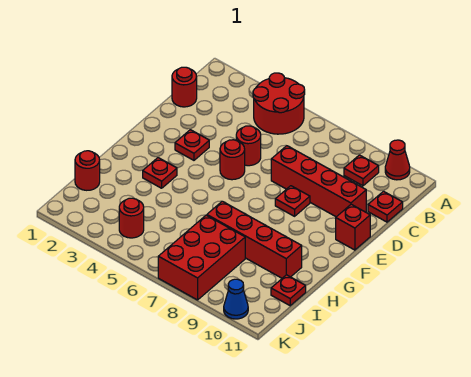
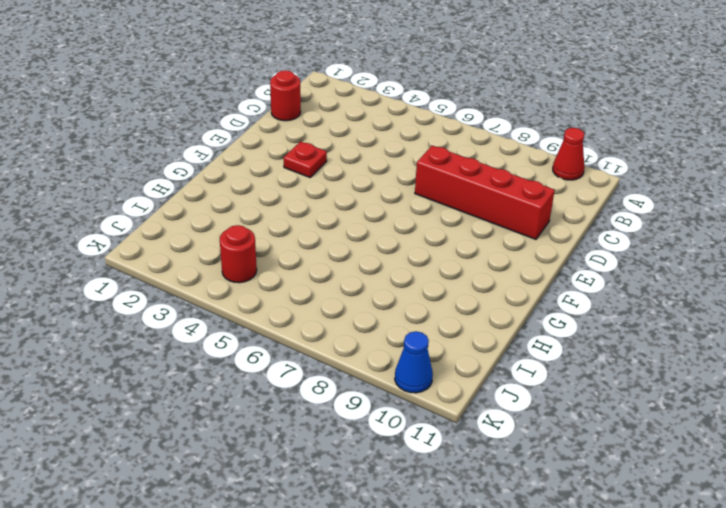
none -> red 2x2 round brick [253,73,305,134]
none -> red 1x1 plate [344,155,379,186]
none -> red 1x1 plate [368,191,403,222]

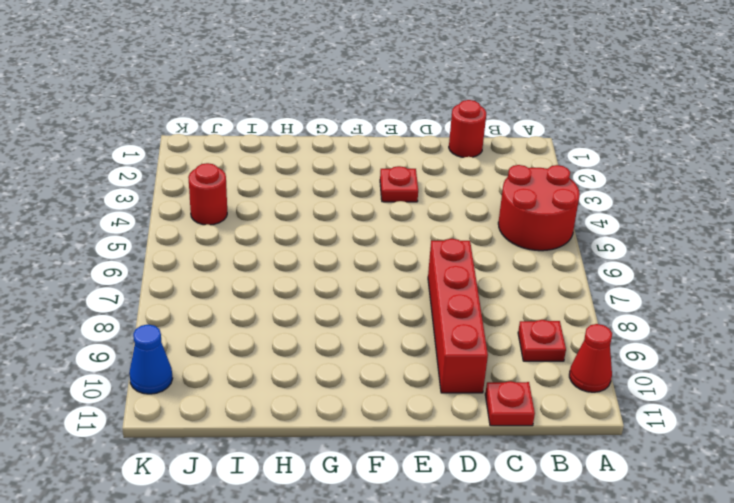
none -> red 1x1 round brick [236,126,261,166]
none -> red 1x1 round brick [220,140,245,180]
none -> red 1x1 plate [275,186,310,216]

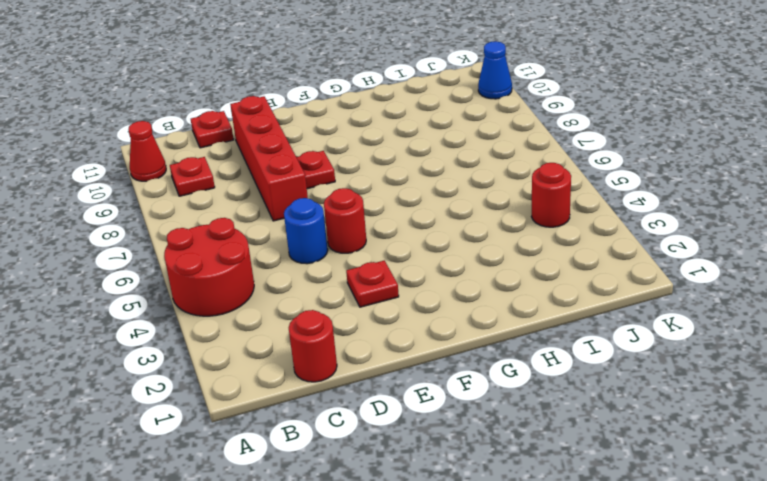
blue 1x1 round brick [284,198,328,264] -> red 1x1 round brick [236,126,261,166]
none -> red 1x1 brick [336,204,370,250]
none -> red 1x1 plate [143,158,177,188]
none -> red 1x4 brick [207,201,302,278]

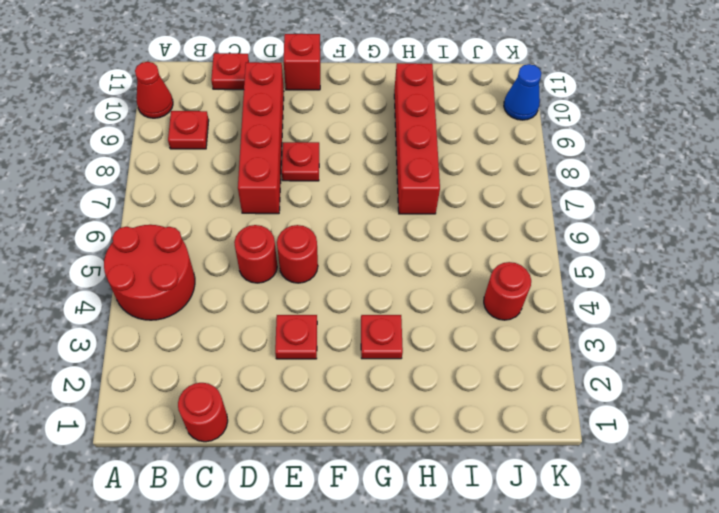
none -> red 1x1 round brick [75,151,100,190]
none -> red 2x3 brick [158,215,245,300]
none -> red 1x1 plate [271,275,306,306]

